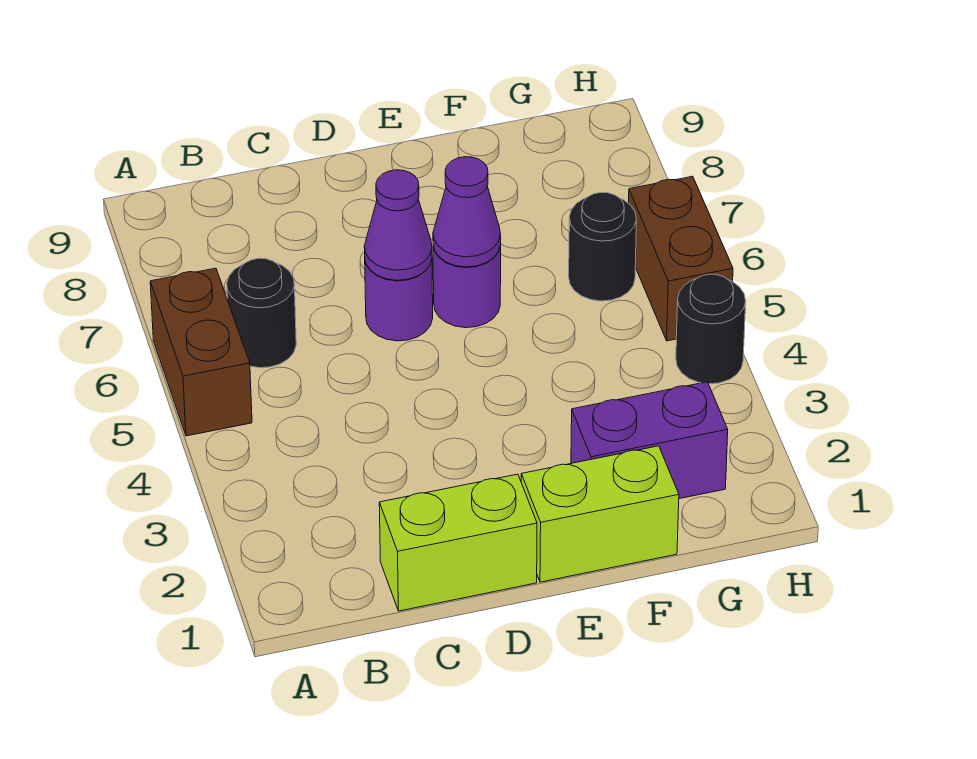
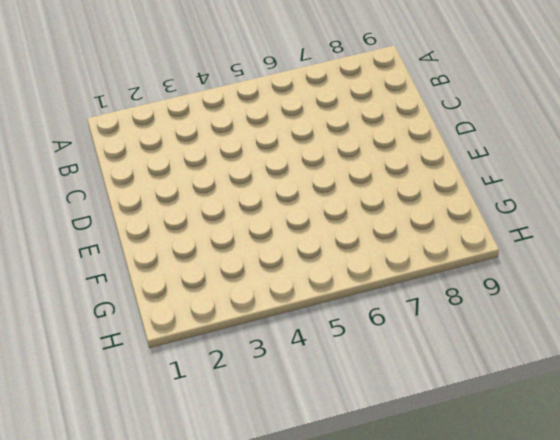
none -> brown 1x2 brick [150,268,252,436]
none -> black 1x1 round brick [227,258,296,368]
none -> lime 1x2 brick [379,474,537,611]

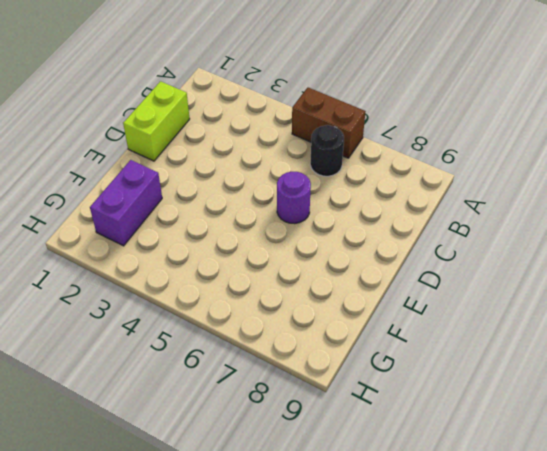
none -> lime 1x2 brick [521,446,679,582]
none -> purple 1x1 round brick [433,245,501,328]
none -> black 1x1 round brick [569,193,636,301]

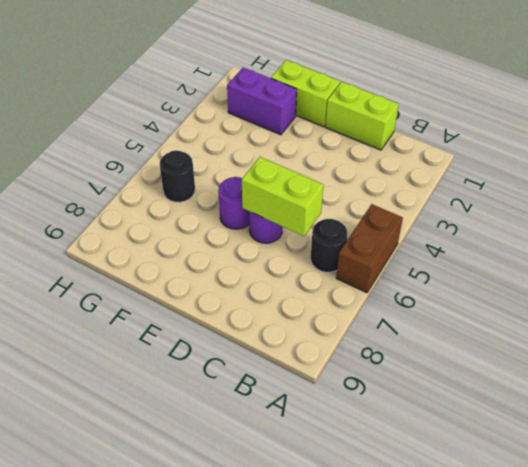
lime 1x2 brick [242,157,323,236] -> purple 1x1 cone [364,170,432,280]
none -> black 1x1 round brick [676,274,746,384]
none -> brown 1x2 brick [629,176,733,341]
none -> purple 1x1 cone [433,157,501,267]

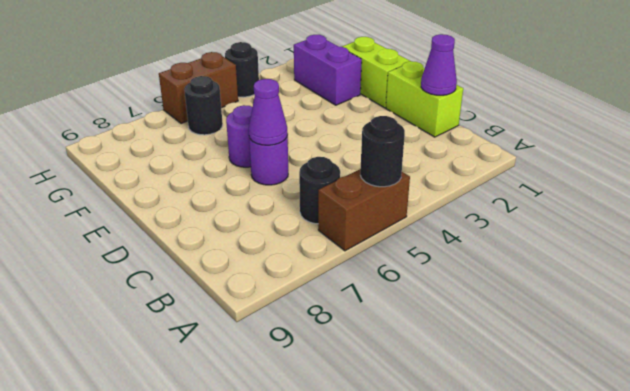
black 1x1 round brick [360,116,405,187] -> none
purple 1x1 cone [421,34,457,95] -> purple 1x1 cone moved to [433,157,501,267]

